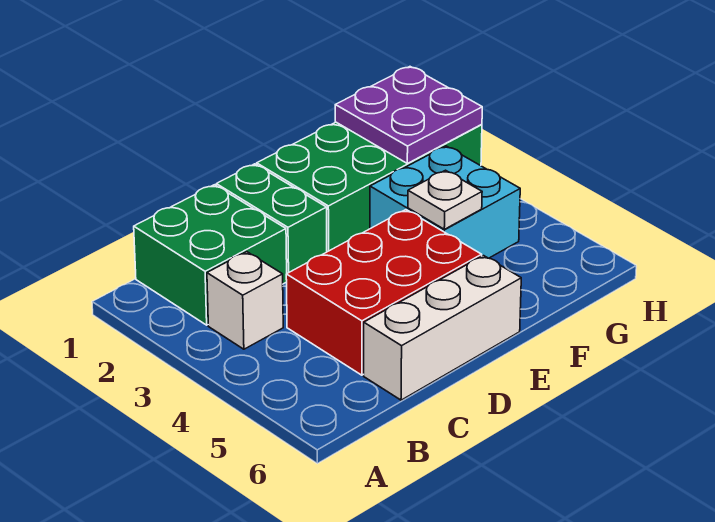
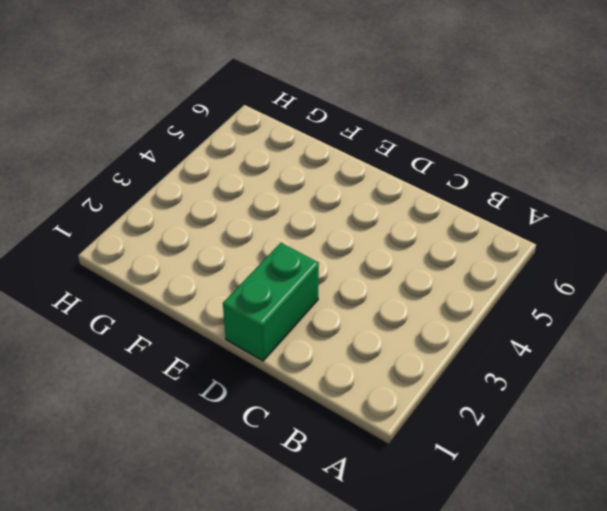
none -> green 2x2 brick [134,185,287,325]
none -> white 1x1 brick [207,252,283,349]

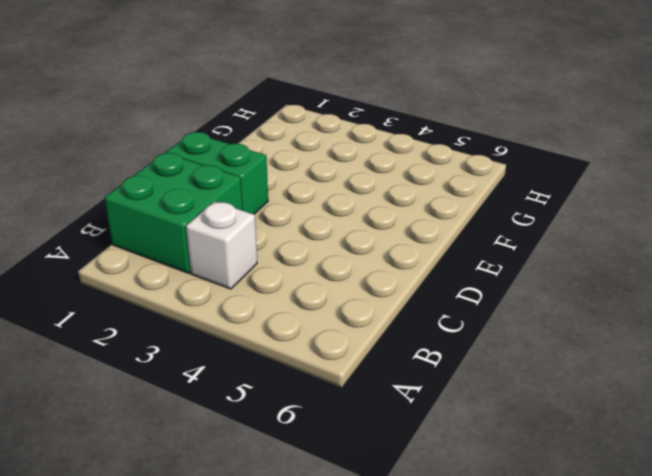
none -> red 2x3 brick [286,210,482,375]
none -> white 1x3 brick [364,256,521,400]

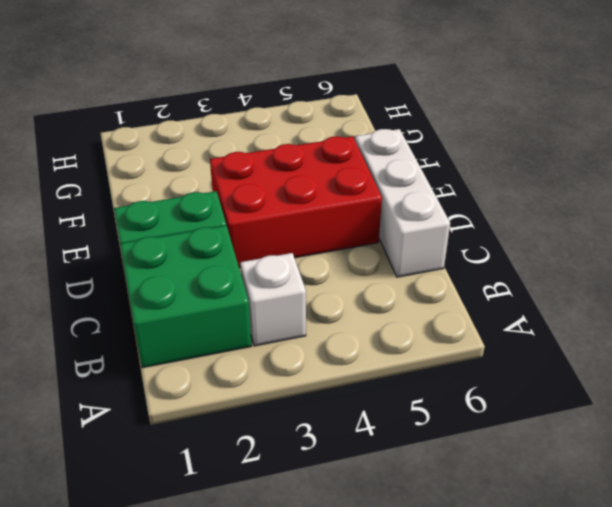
red 2x3 brick [210,136,382,268] -> red 2x3 brick turned to [286,210,482,375]
none -> green 2x4 brick [257,122,482,252]
none -> cyan 2x2 brick [370,146,520,258]

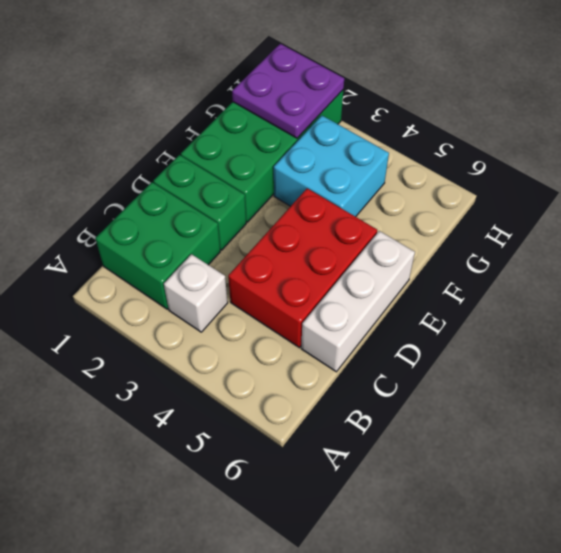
none -> white 1x1 plate [408,170,482,229]

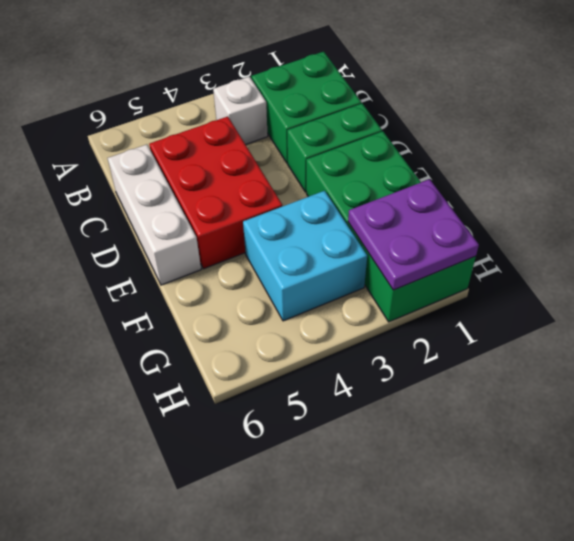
none -> white 1x1 plate [408,170,482,229]

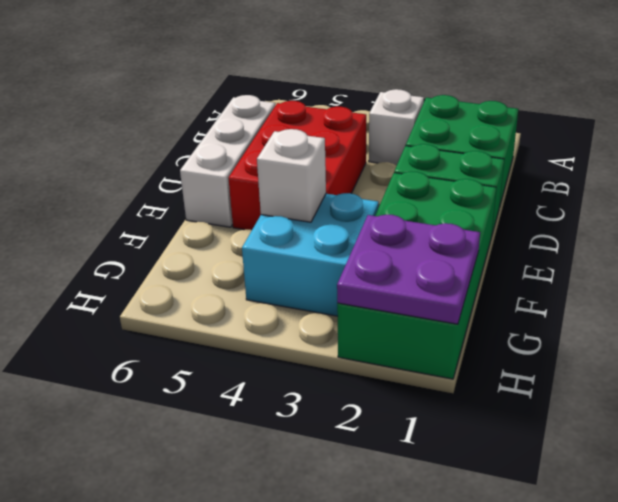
white 1x1 brick [257,129,326,222] -> white 1x1 plate [408,170,482,229]

